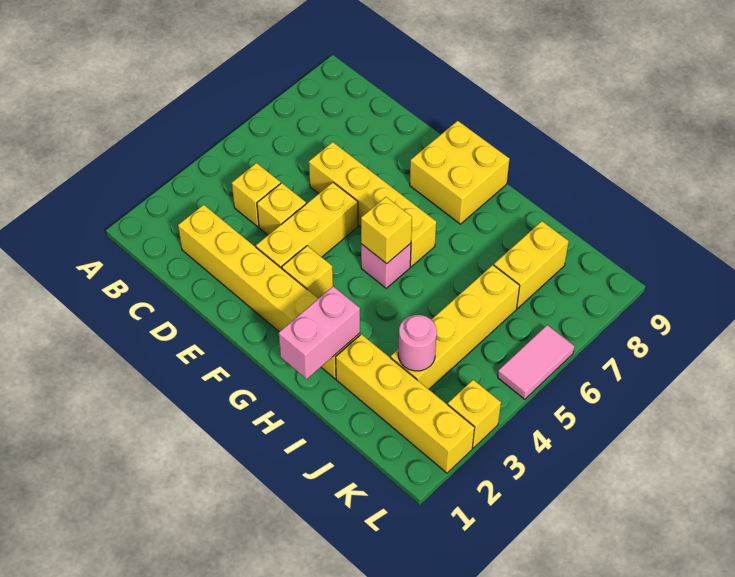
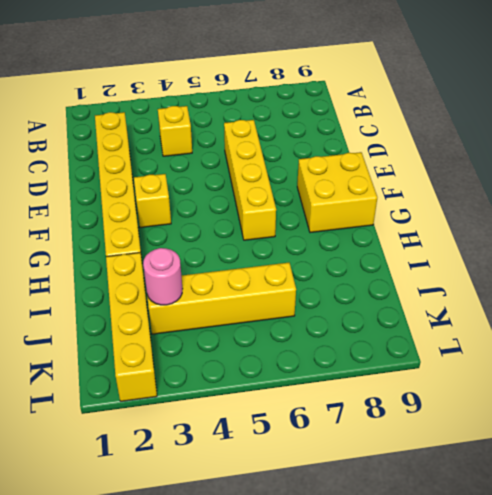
none -> yellow 1x1 brick [257,183,306,235]
none -> yellow 1x3 brick [256,182,358,268]
none -> pink 1x1 brick [361,243,411,288]

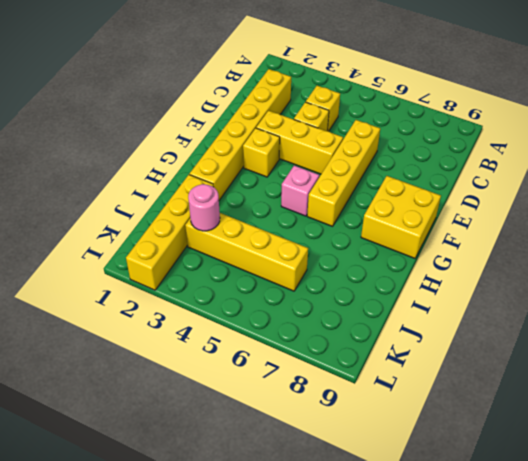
none -> yellow 1x2 brick [494,221,569,308]
none -> yellow 1x1 brick [448,380,501,448]
none -> pink 1x2 tile [498,325,575,399]

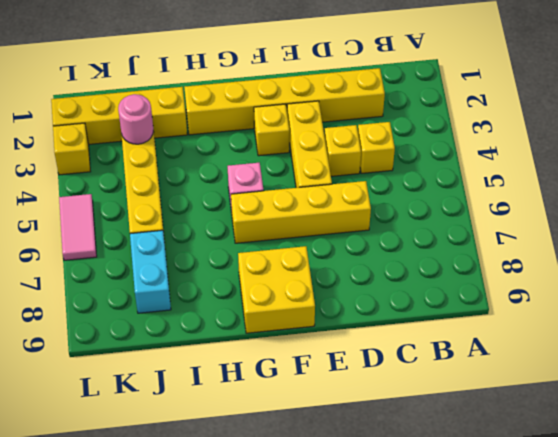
cyan 1x2 brick [130,230,171,313] -> yellow 1x2 brick [494,221,569,308]
none -> yellow 1x1 brick [361,197,412,264]
none -> pink 1x2 brick [279,286,360,379]

